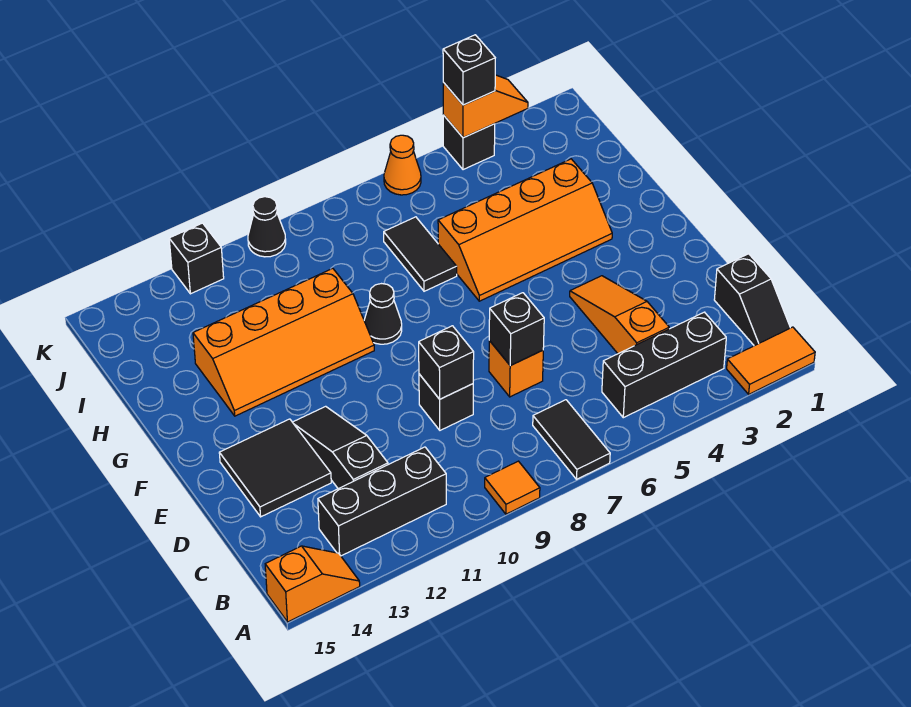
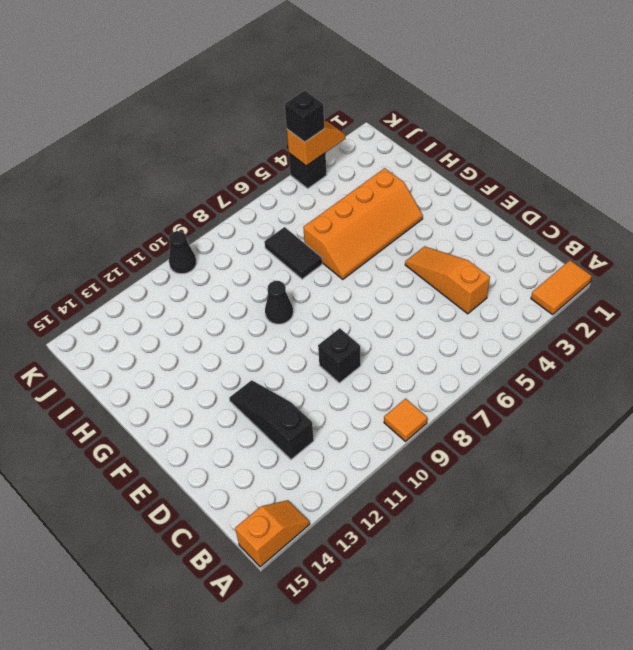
none -> black 1x2 tile [533,400,610,479]
none -> black 1x2 slope [714,254,790,346]
none -> black 1x3 brick [602,312,726,418]

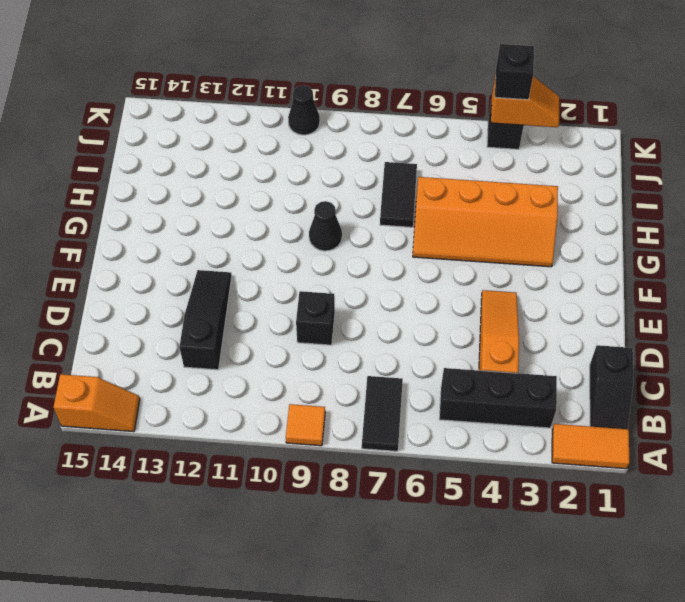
none -> black 1x3 brick [318,447,446,556]
none -> orange 1x1 brick [489,341,543,397]
none -> black 2x2 tile [219,419,331,517]

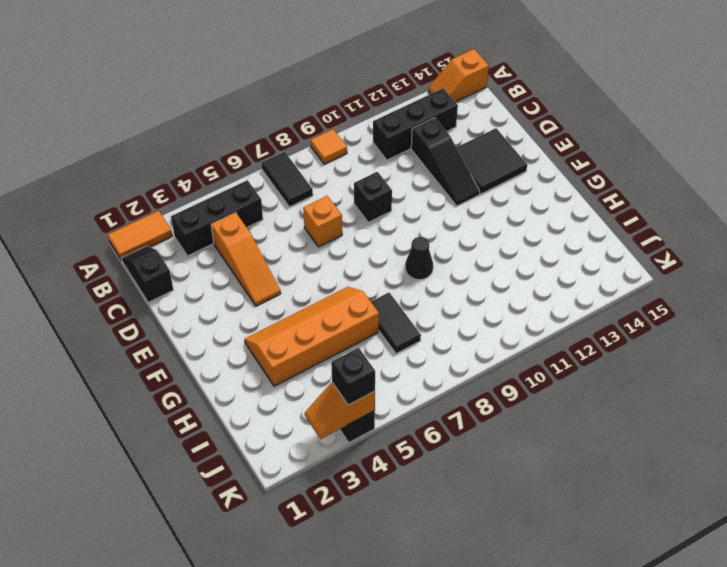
none -> orange 2x4 slope [193,268,374,416]
none -> orange 1x1 cone [384,135,421,195]
none -> black 1x1 cone [248,197,286,257]

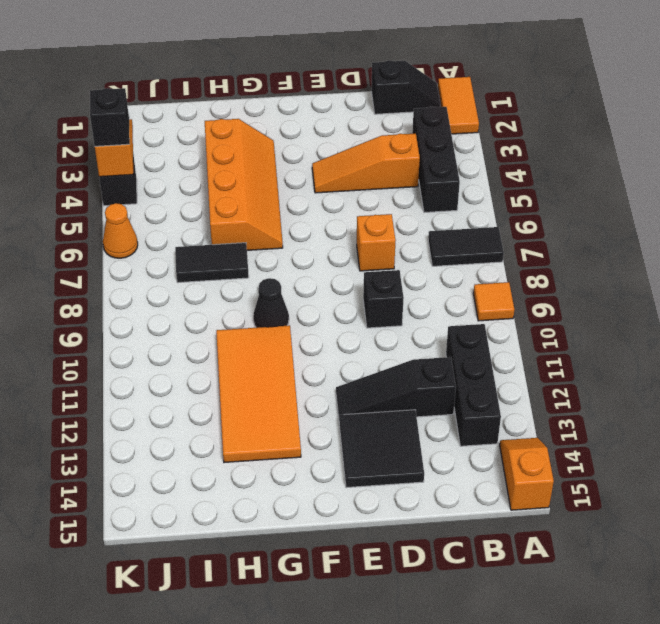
orange 2x4 tile [216,325,301,463] -> orange 2x4 slope [193,268,374,416]
none -> black 1x1 cone [248,197,286,257]
none -> black 1x1 brick [169,223,224,294]
none -> black 1x1 brick [489,293,544,366]

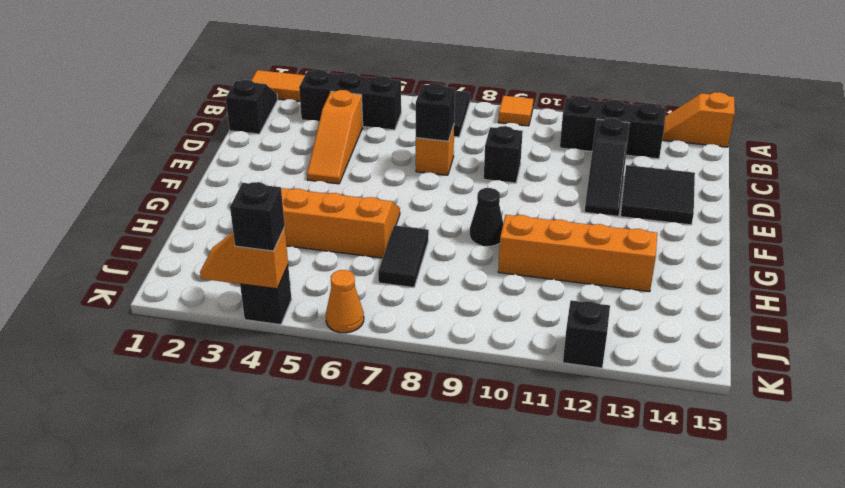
none -> black 1x1 cone [248,197,286,257]
none -> black 1x1 brick [419,326,474,399]

